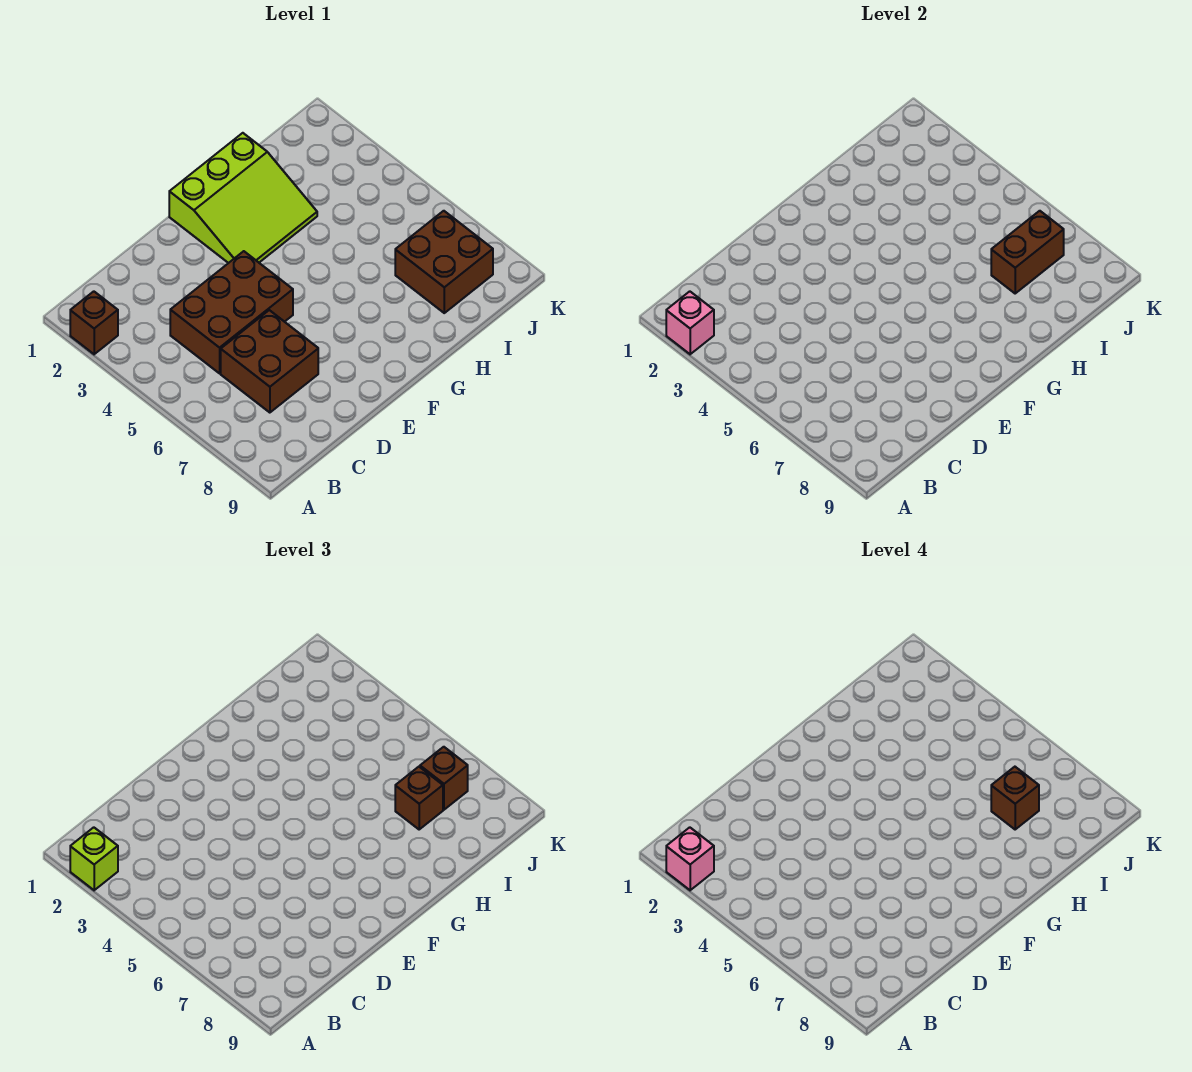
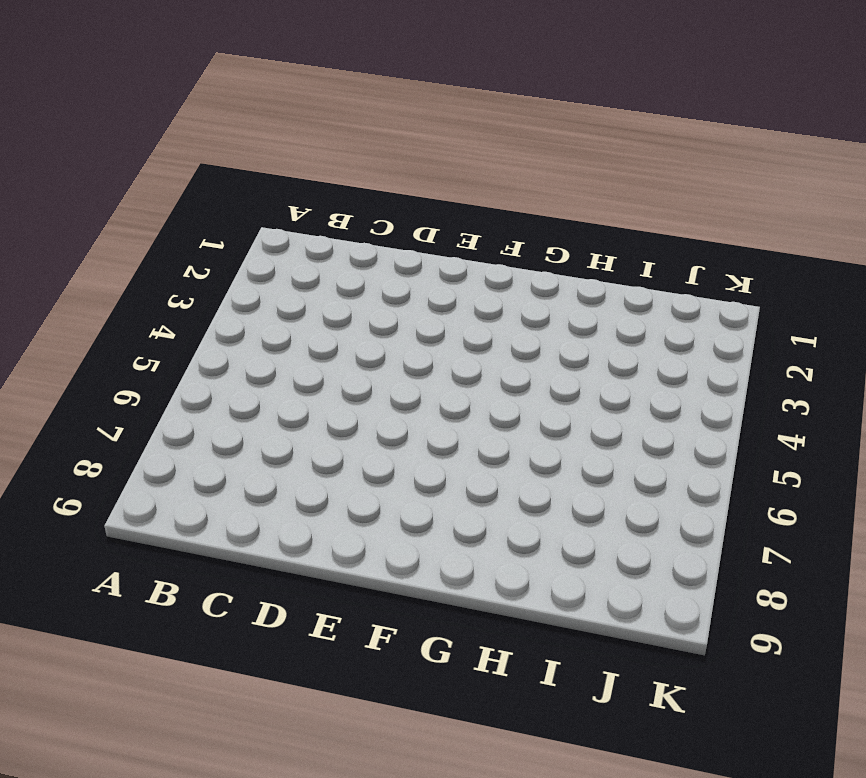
none -> brown 1x1 brick [70,291,118,354]
none -> brown 2x3 brick [170,251,293,373]
none -> brown 2x2 brick [221,310,318,413]

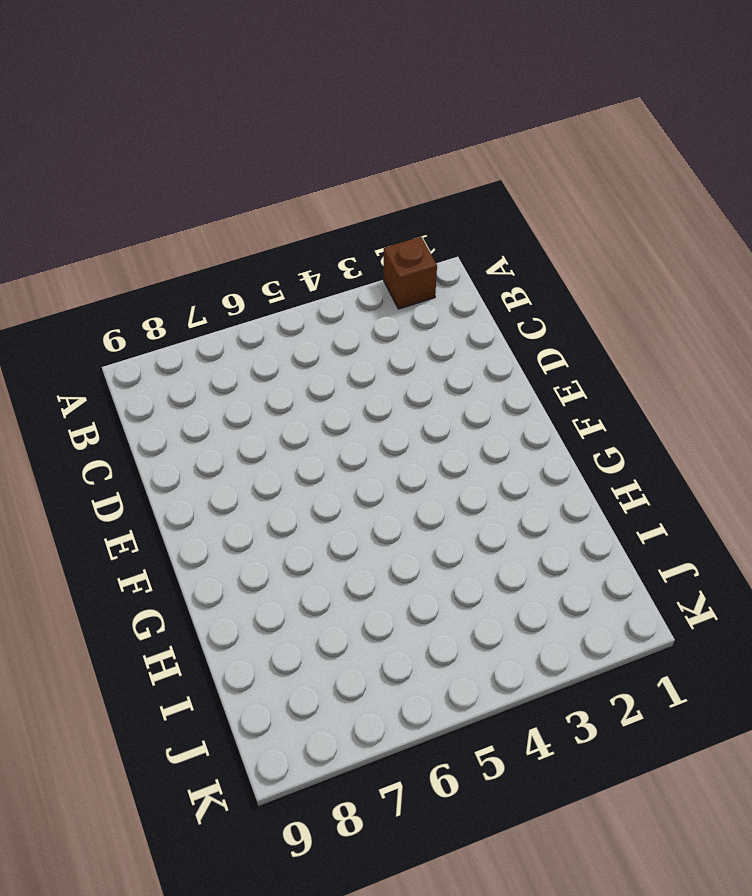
none -> brown 2x3 brick [170,251,293,373]
none -> brown 2x2 brick [221,310,318,413]
none -> lime 3x3 slope [169,133,317,263]

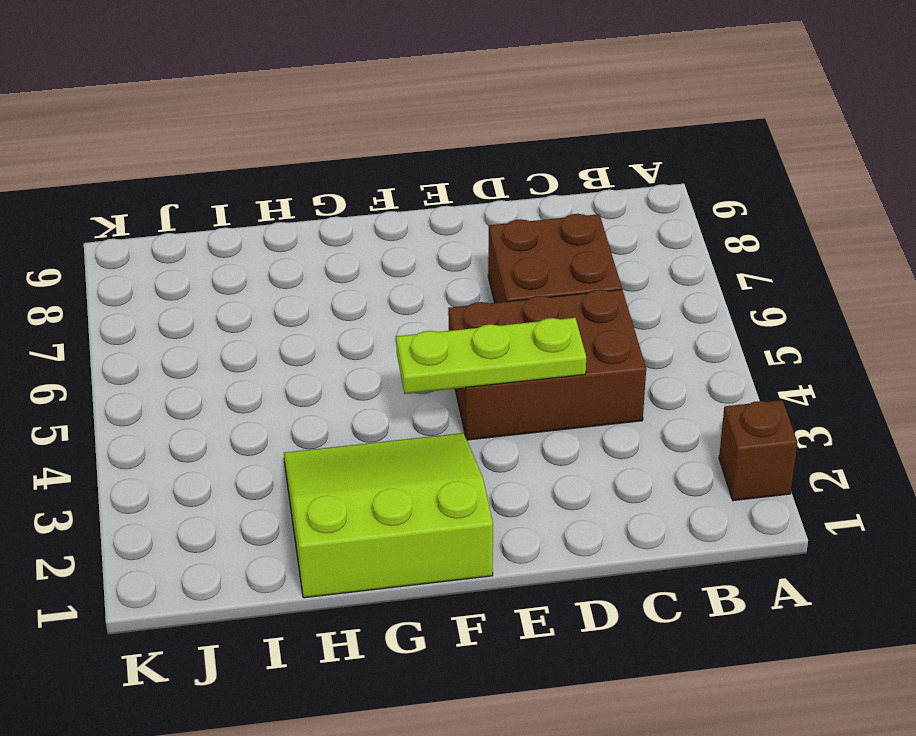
lime 1x3 plate [396,318,586,394] -> none
none -> brown 2x2 brick [395,211,493,313]
none -> pink 1x1 brick [666,291,714,354]
none -> brown 1x2 brick [991,211,1064,293]

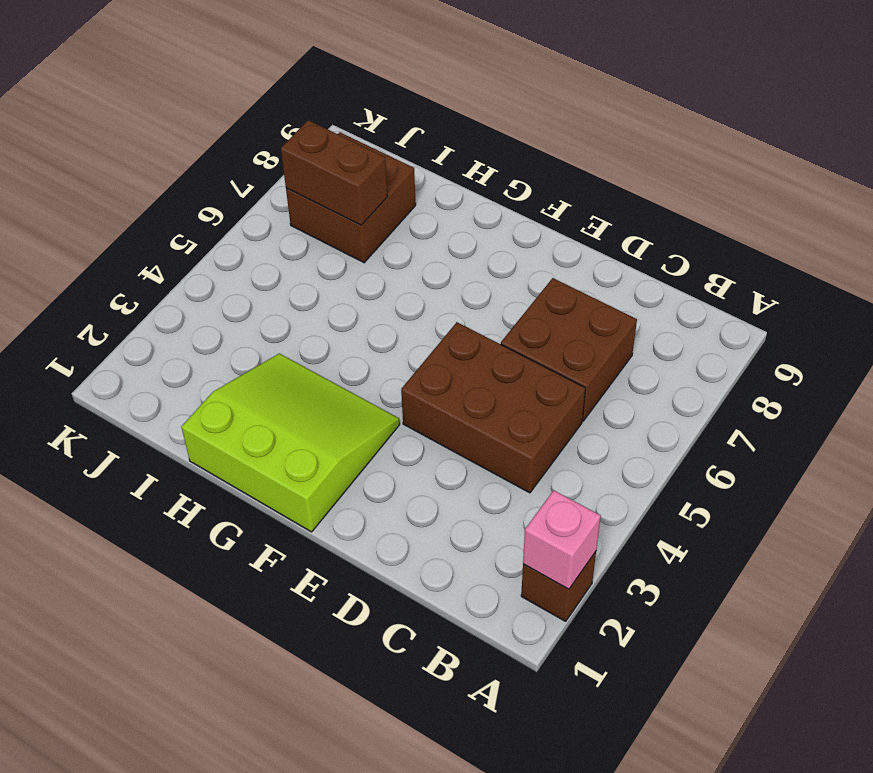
none -> lime 1x1 brick [70,827,118,890]
none -> brown 1x1 brick [395,767,443,829]
none -> brown 1x1 brick [420,747,468,810]

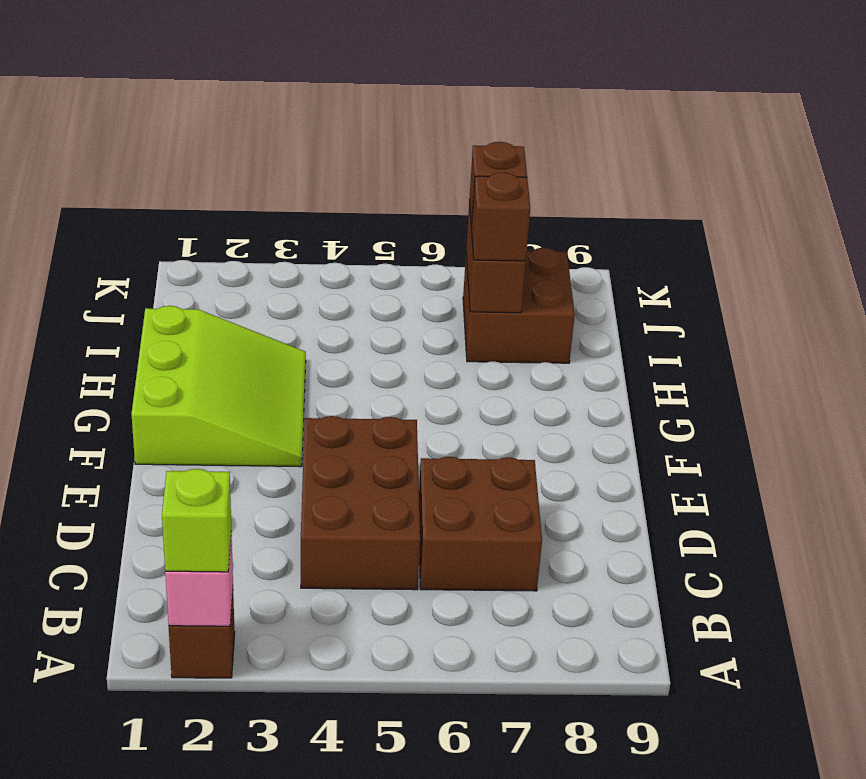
none -> pink 1x1 brick [666,827,714,890]
none -> brown 1x1 brick [991,767,1039,829]

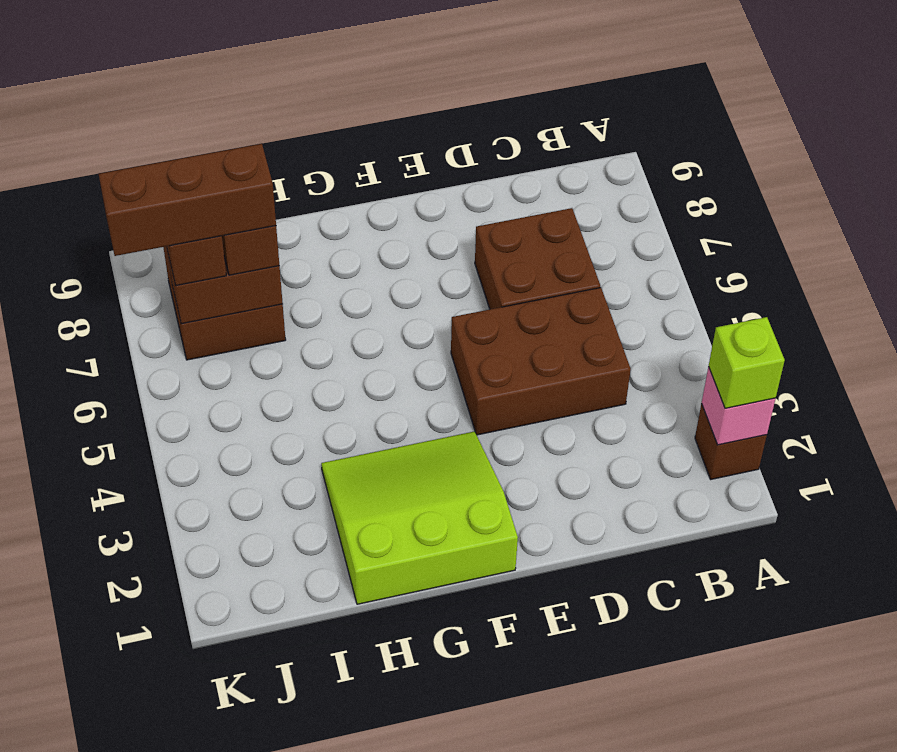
brown 1x3 brick [99,144,276,256] -> brown 1x1 brick [991,767,1039,829]
none -> pink 1x1 brick [666,827,714,890]

